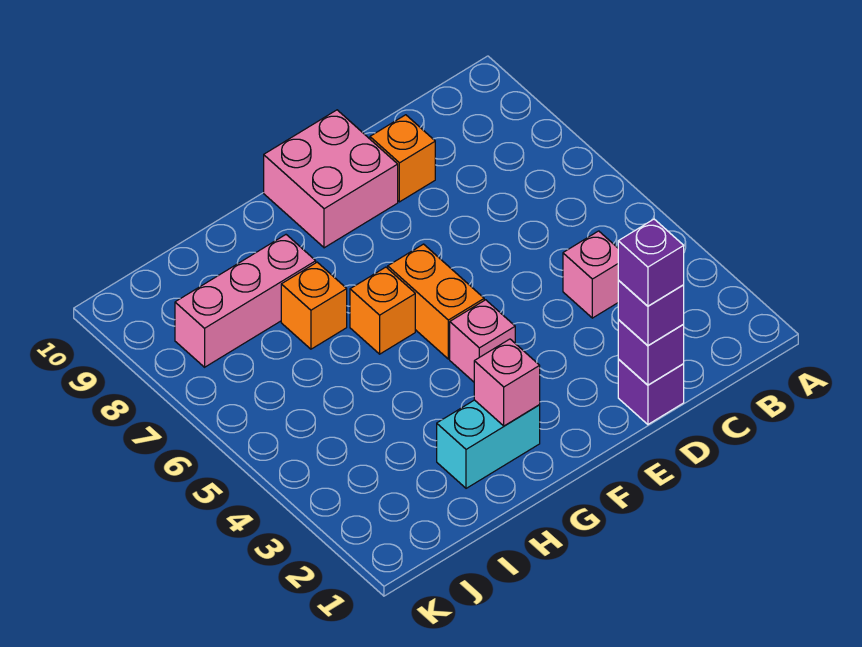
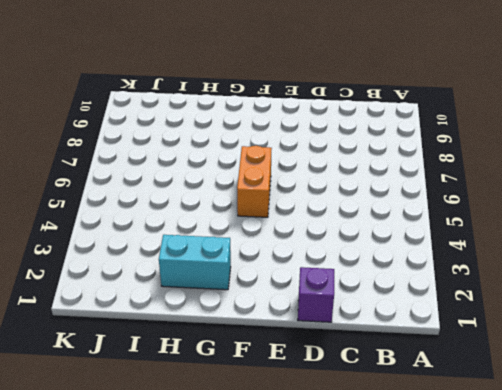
none -> pink 1x1 brick [563,231,618,318]
none -> orange 1x1 brick [370,115,435,202]
none -> pink 2x2 brick [264,110,398,248]

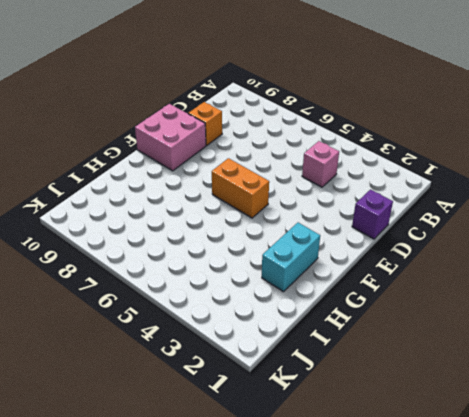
none -> pink 1x1 brick [450,300,515,382]
none -> orange 1x1 brick [350,267,415,354]
none -> orange 1x1 brick [281,262,347,349]

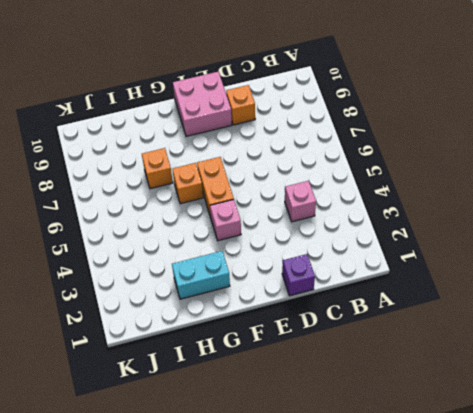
none -> pink 1x3 brick [175,235,316,367]
none -> purple 1x1 brick [618,320,684,385]
none -> pink 1x1 brick [474,339,540,426]

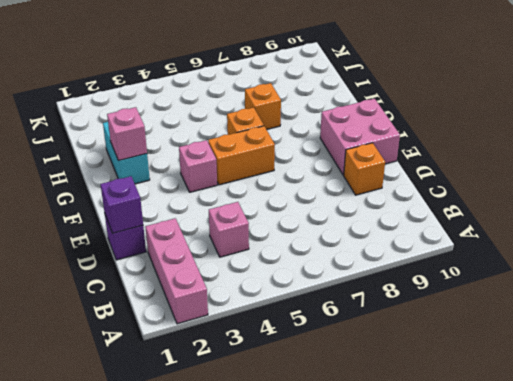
pink 1x3 brick [145,218,208,324] -> pink 1x3 brick moved to [175,235,316,367]
none -> purple 1x1 brick [618,280,684,346]
none -> purple 1x1 brick [618,219,684,306]

